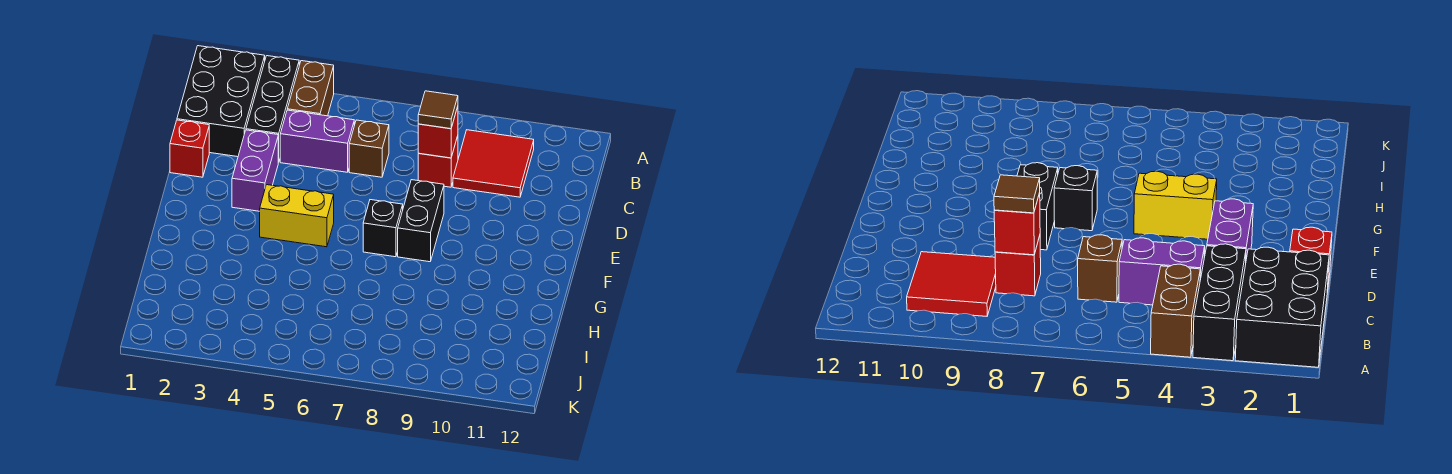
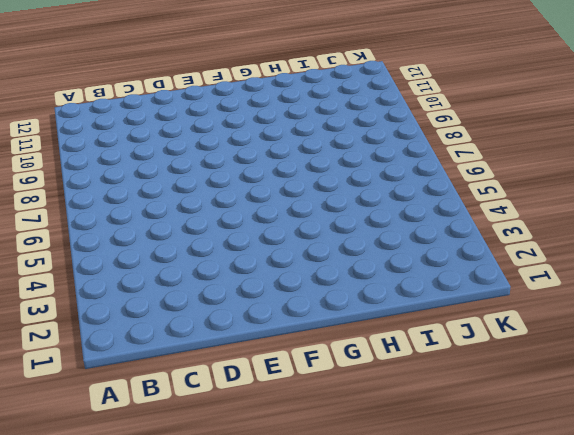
none -> black 2x3 brick [177,46,265,157]
none -> black 1x3 brick [246,56,299,162]
none -> brown 1x2 brick [287,61,334,116]

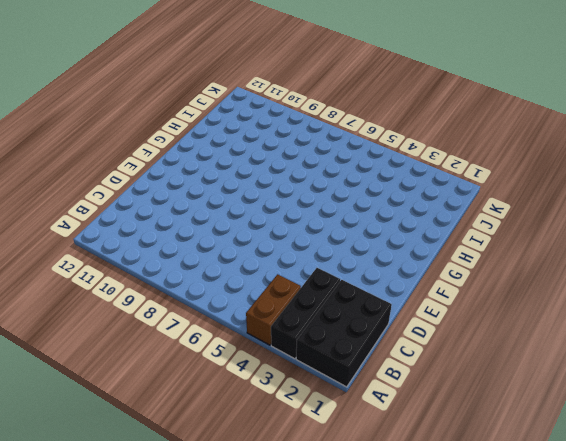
none -> red 2x2 tile [453,130,534,197]
none -> purple 1x2 brick [280,110,354,172]
none -> brown 1x1 brick [349,120,389,177]

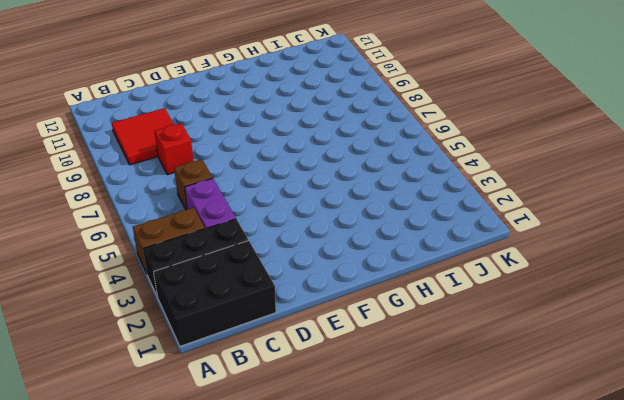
none -> red 1x1 brick [170,120,209,177]
none -> purple 1x2 brick [232,130,278,211]
none -> black 1x2 brick [398,180,444,262]

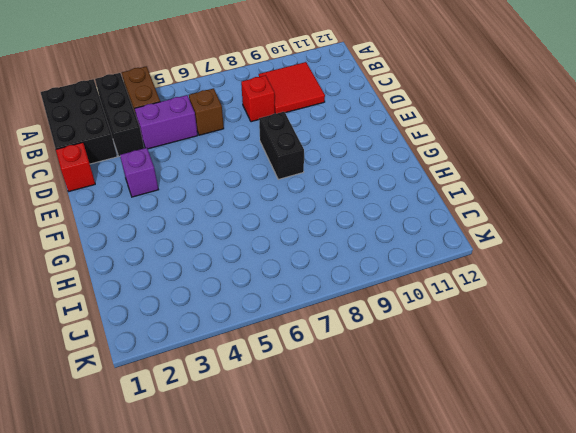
purple 1x1 brick [120,148,159,197] -> purple 1x2 brick [232,130,278,211]
none -> yellow 1x2 brick [260,185,334,247]
none -> black 1x1 brick [363,200,403,257]
none -> red 1x1 brick [418,107,458,158]

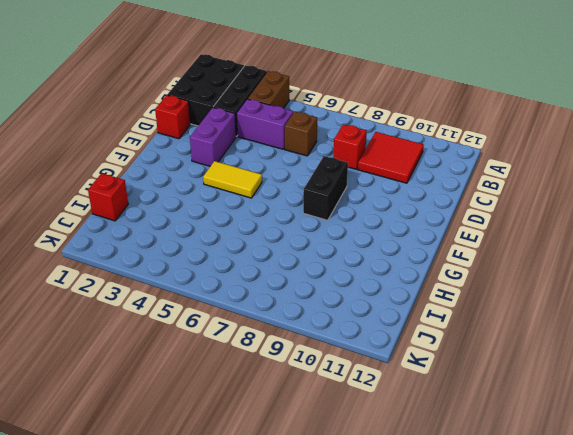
yellow 1x2 tile [203,161,262,198] -> yellow 1x2 brick [260,185,334,247]
red 1x1 brick [88,173,128,221] -> red 1x1 brick moved to [418,107,458,158]
none -> black 1x1 brick [363,200,403,257]
none -> brown 1x1 tile [418,91,458,129]

